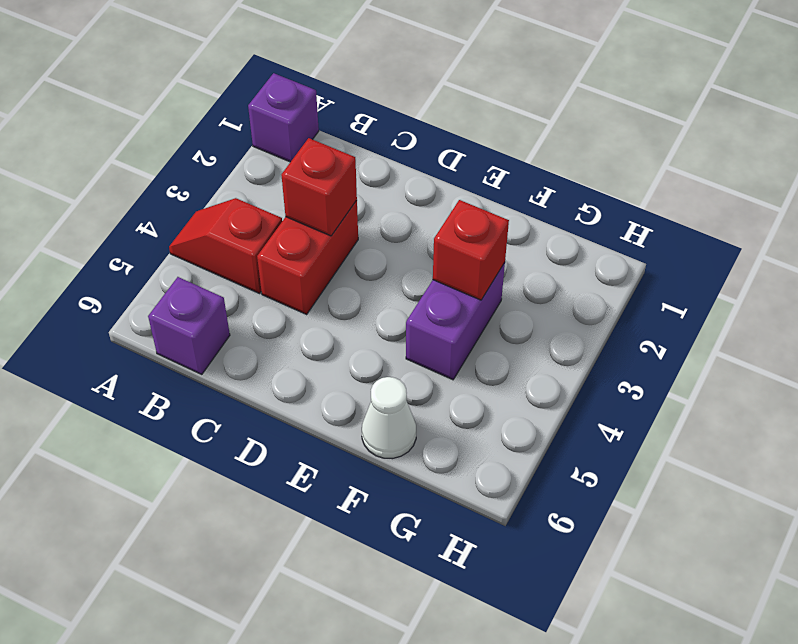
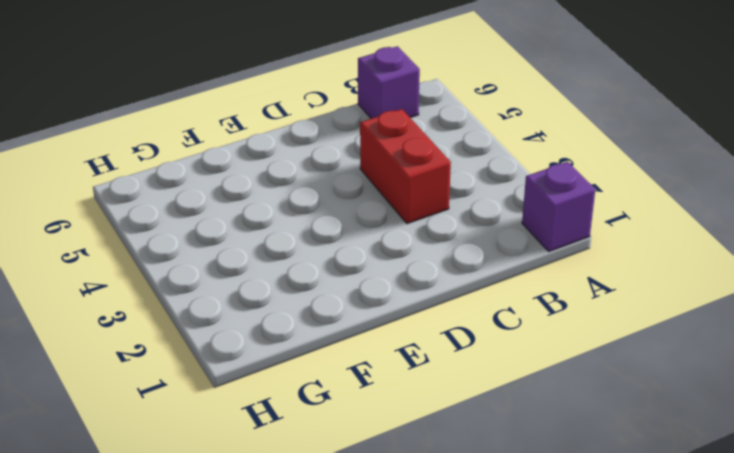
none -> red 1x2 slope [169,198,282,293]
none -> purple 1x2 brick [406,263,505,380]

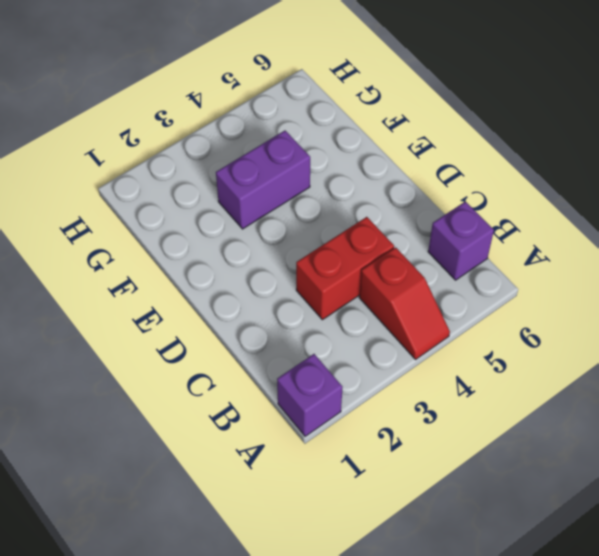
none -> white 1x1 cone [362,377,416,459]
none -> red 1x1 brick [281,138,357,236]

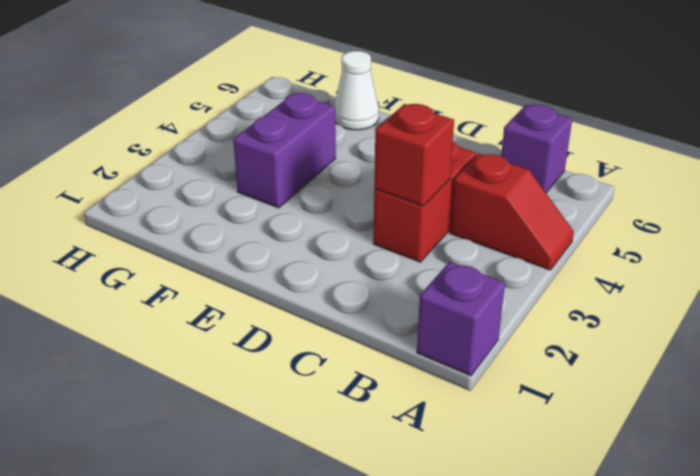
none -> red 1x1 brick [433,200,509,300]

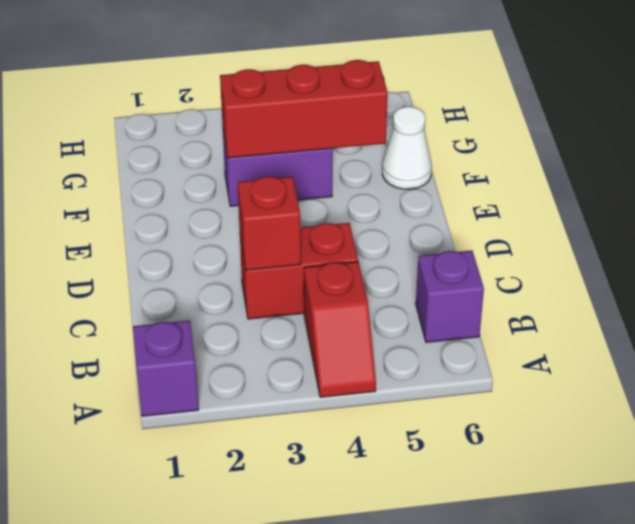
red 1x3 brick [220,60,388,158] -> red 1x1 brick [433,200,509,300]

